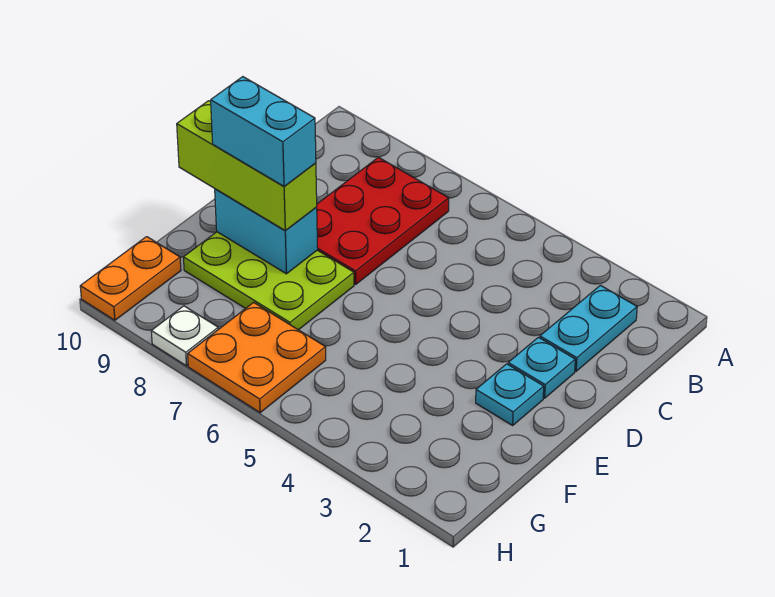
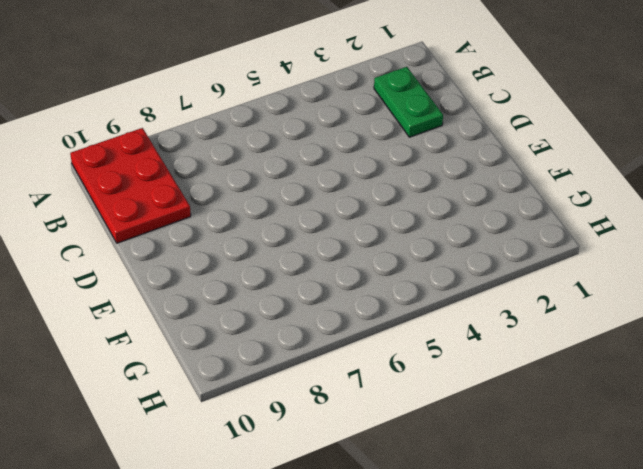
red 2x3 plate [70,128,191,243] -> red 2x3 plate moved to [317,157,449,284]
green 1x2 plate [374,67,443,137] -> cyan 1x2 plate [540,285,637,371]
none -> cyan 1x1 plate [508,337,575,398]
none -> cyan 1x1 plate [476,364,544,425]

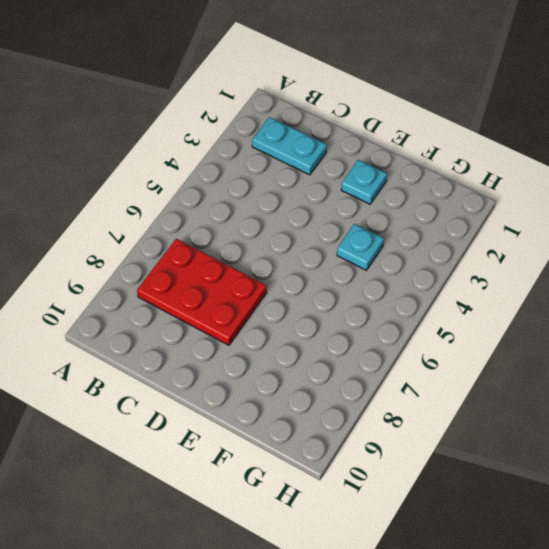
cyan 1x1 plate [337,224,384,270] -> cyan 1x1 plate moved to [508,337,575,398]
none -> lime 2x3 plate [183,232,354,330]
none -> orange 2x2 plate [188,302,326,413]

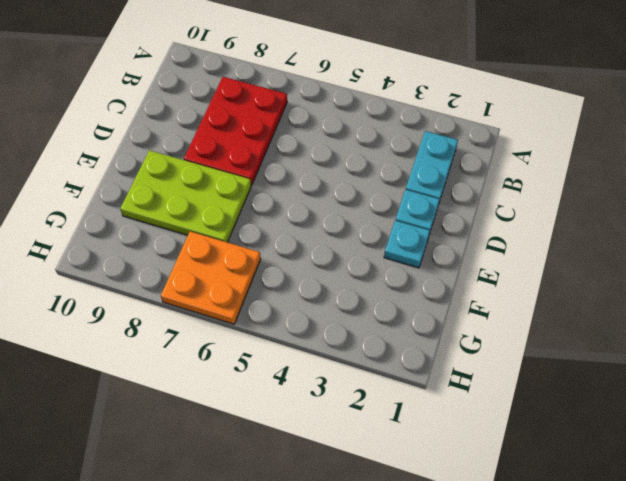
none -> orange 1x2 plate [80,237,181,320]
none -> white 1x1 plate [151,306,218,366]

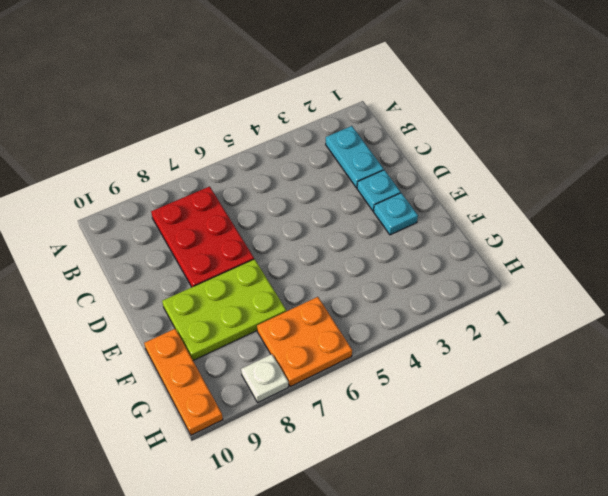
orange 1x3 plate [144,329,223,435] -> orange 1x2 plate [80,237,181,320]
none -> cyan 1x2 brick [215,189,318,274]
none -> lime 1x3 brick [177,101,317,230]

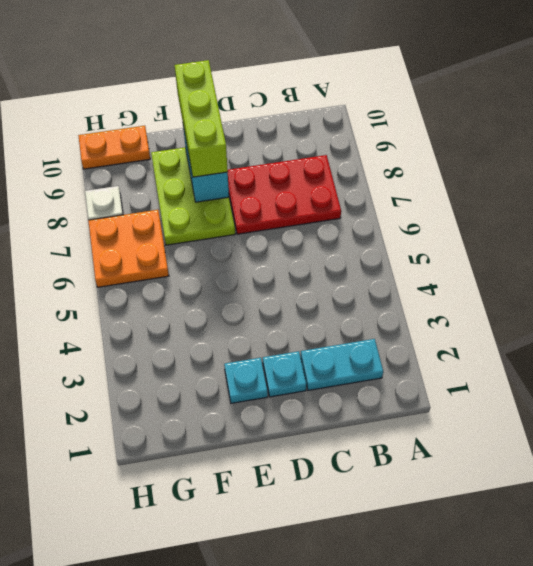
none -> cyan 1x2 brick [211,77,316,186]

